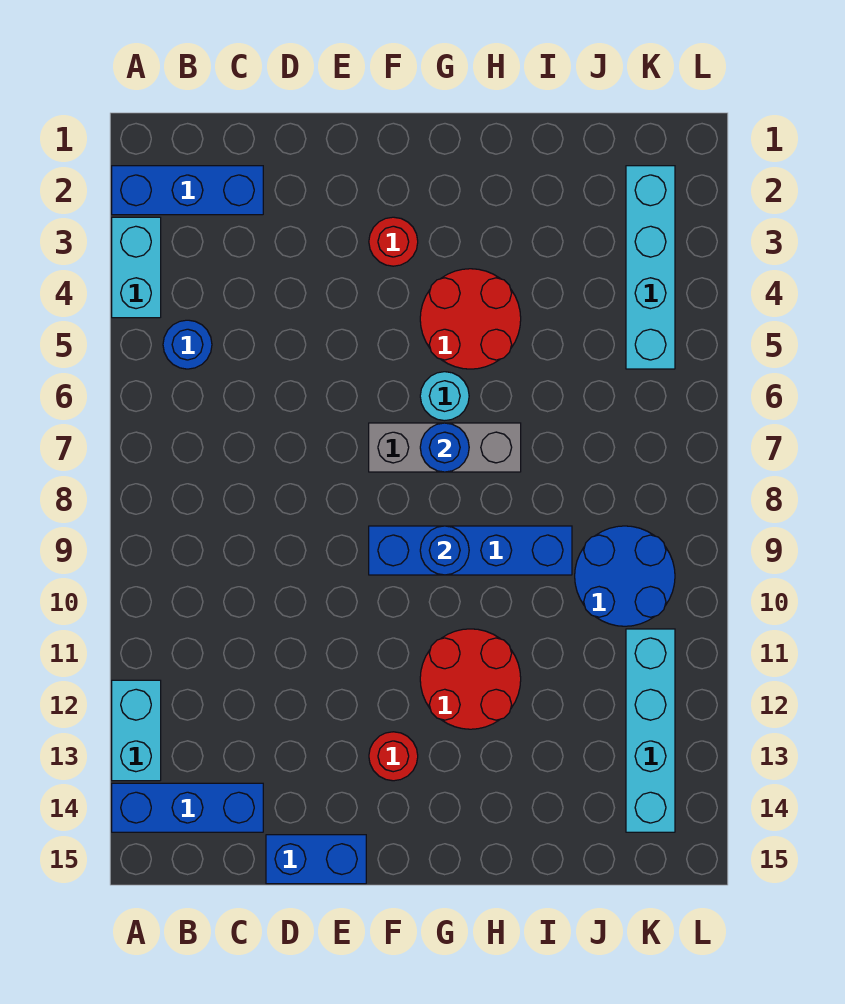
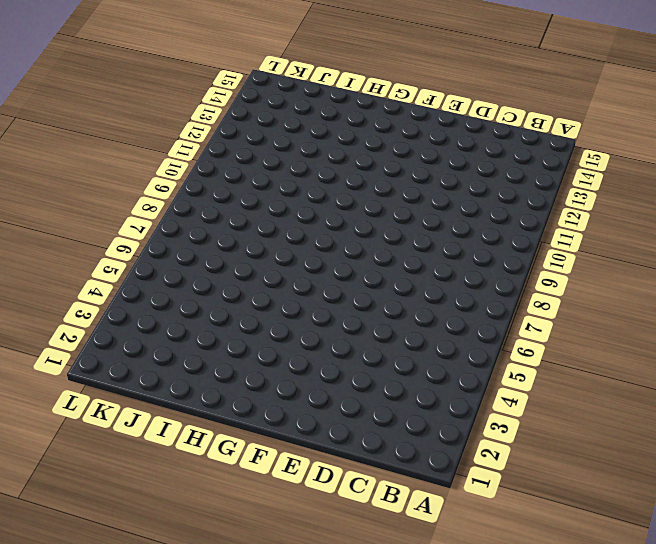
none -> blue 1x3 brick [112,166,263,215]
none -> cyan 1x2 brick [112,217,161,318]
none -> cyan 1x2 brick [112,680,161,781]

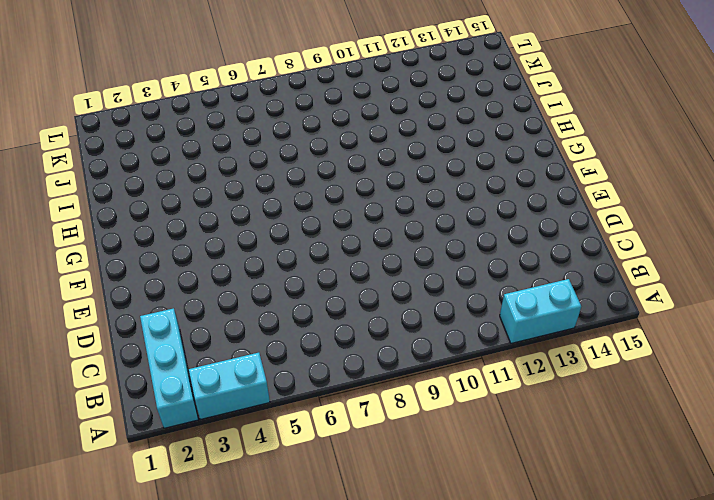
cyan 1x3 brick [140,308,198,428] -> blue 1x3 brick [112,166,263,215]
none -> blue 1x3 brick [112,783,263,832]
none -> blue 1x1 round brick [163,320,212,369]
none -> blue 1x2 brick [266,835,366,884]

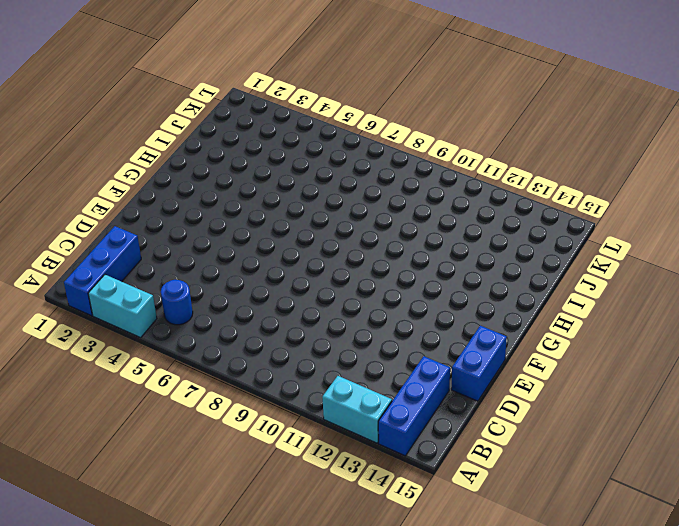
none -> red 1x1 round brick [369,217,418,266]
none -> grey 1x3 brick [369,423,521,472]
none -> blue 1x4 brick [369,526,572,575]

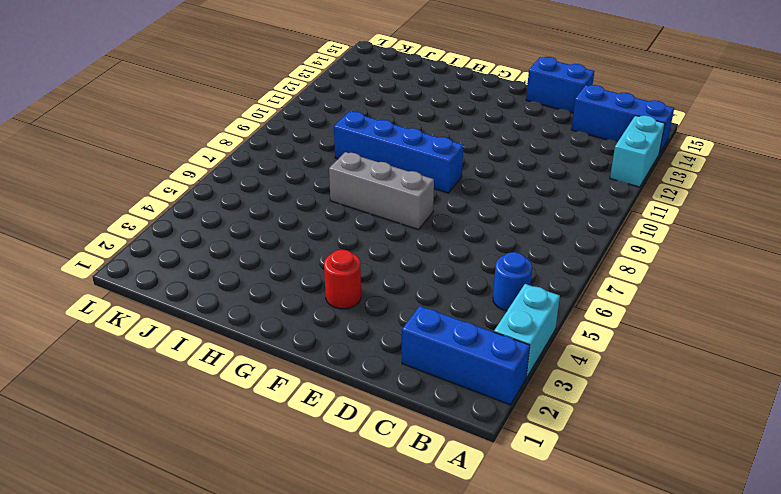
none -> red 1x1 round brick [369,732,418,781]
none -> red 2x2 round brick [420,269,521,369]
none -> cyan 1x1 round brick [420,372,469,421]

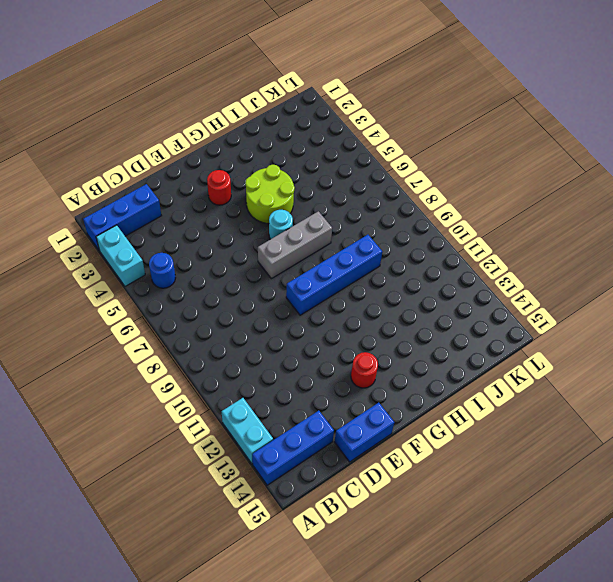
lime 2x2 round brick [245,165,295,223] -> red 2x2 round brick [420,269,521,369]
none -> red 2x2 round brick [420,629,521,729]
none -> blue 2x2 round brick [575,526,675,626]
none -> cyan 1x4 brick [626,166,675,369]

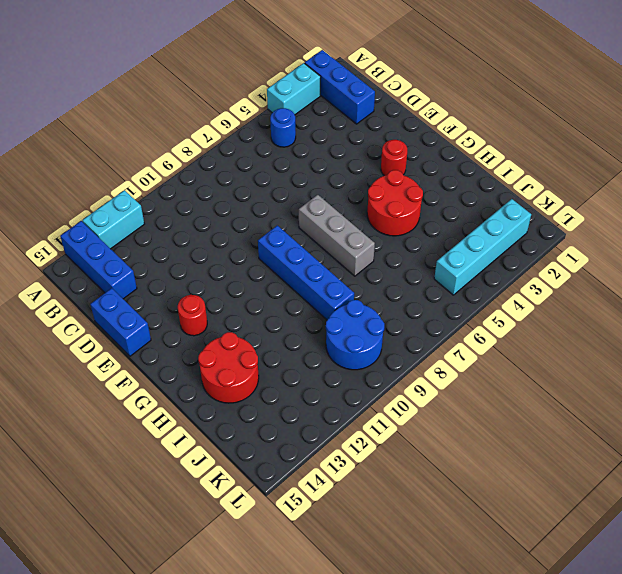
red 2x2 round brick [198,332,259,403] -> red 2x2 round brick moved to [420,629,521,729]
none -> cyan 1x1 round brick [420,372,469,421]
none -> cyan 1x4 brick [626,629,675,832]
none -> blue 1x1 round brick [420,423,469,472]

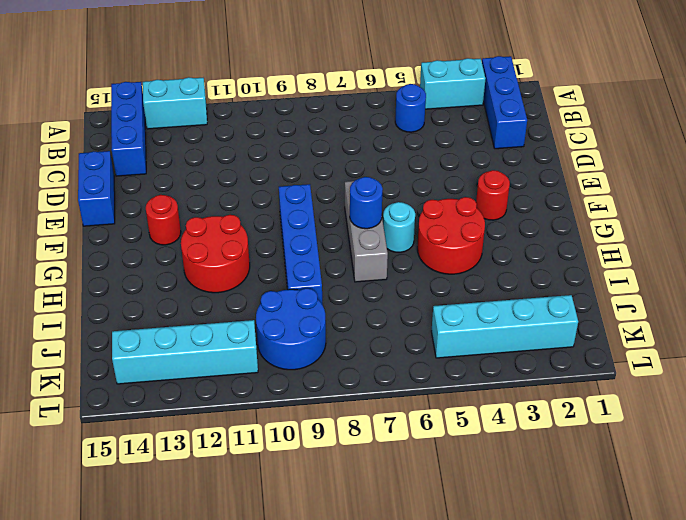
none -> blue 1x1 round brick [420,526,469,575]

